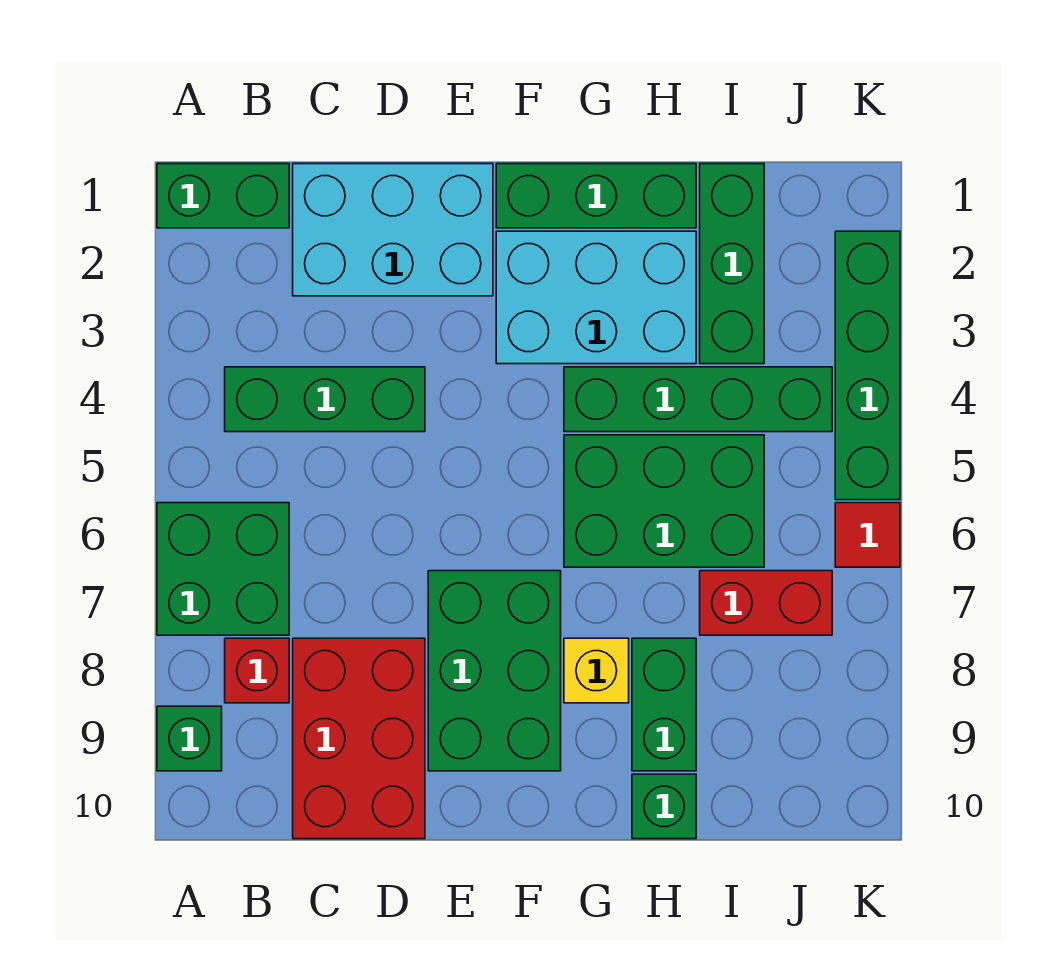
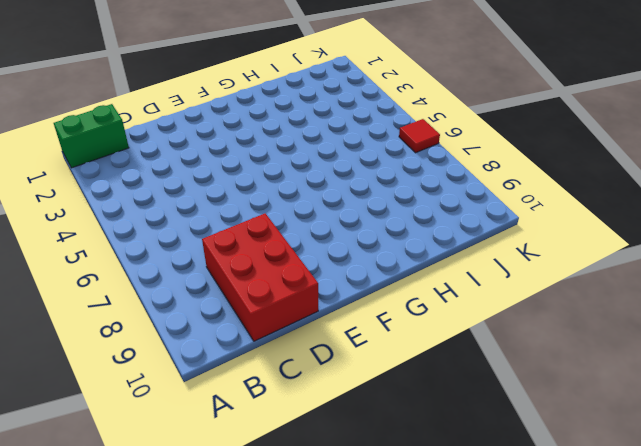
none -> green 2x2 brick [157,503,289,635]
none -> green 1x1 brick [157,706,222,771]
none -> green 1x3 brick [225,367,425,432]

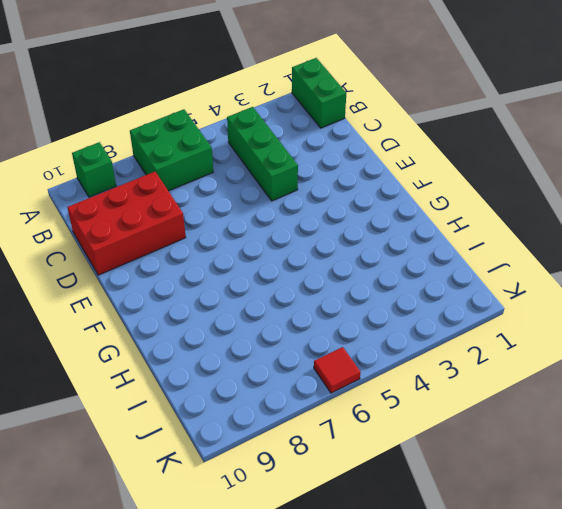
none -> red 1x1 brick [225,638,289,703]
none -> cyan 2x3 brick [293,164,493,296]
none -> green 2x3 brick [428,571,561,771]

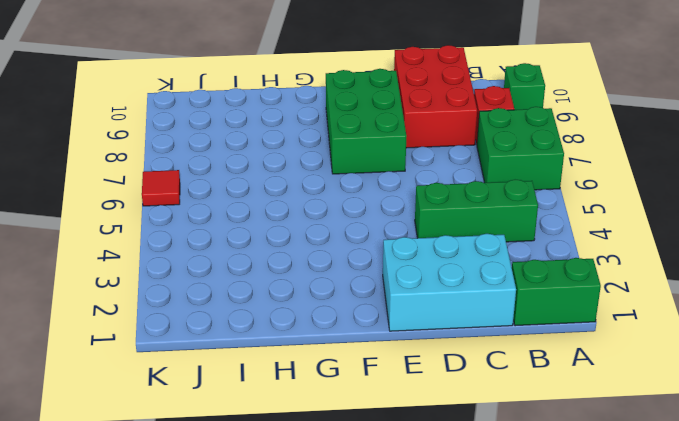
none -> green 1x3 brick [496,164,696,228]
none -> cyan 2x3 brick [496,231,696,364]
none -> green 1x4 brick [564,367,832,432]

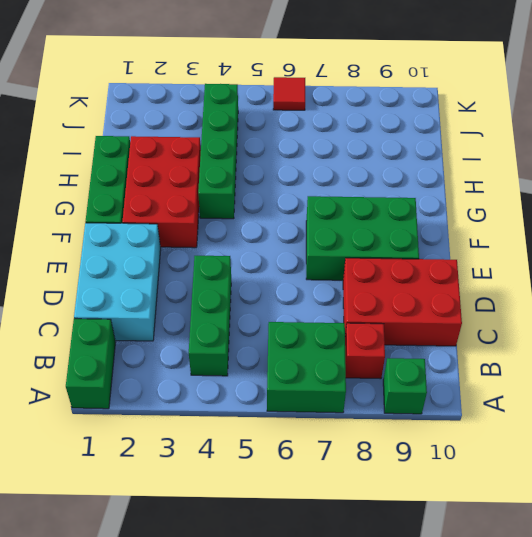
red 2x3 brick [122,136,201,248] -> cyan 2x3 brick [496,231,696,364]
none -> green 2x3 brick [564,435,764,567]
none -> yellow 1x1 brick [564,638,629,703]
none -> green 1x2 brick [632,638,696,771]

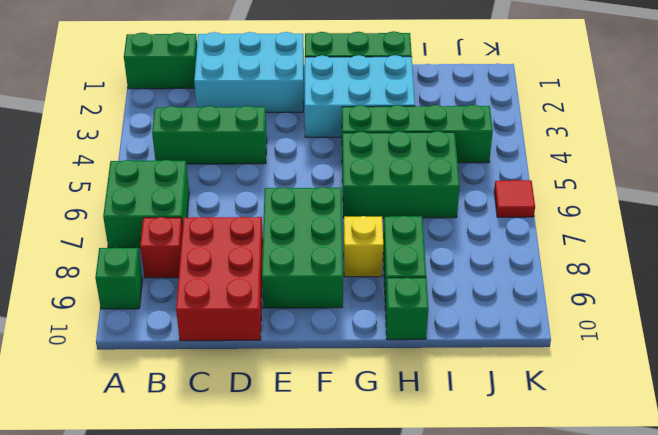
none -> green 1x3 brick [700,164,764,364]
none -> red 1x2 brick [700,571,832,635]
none -> green 1x4 brick [835,231,900,500]

